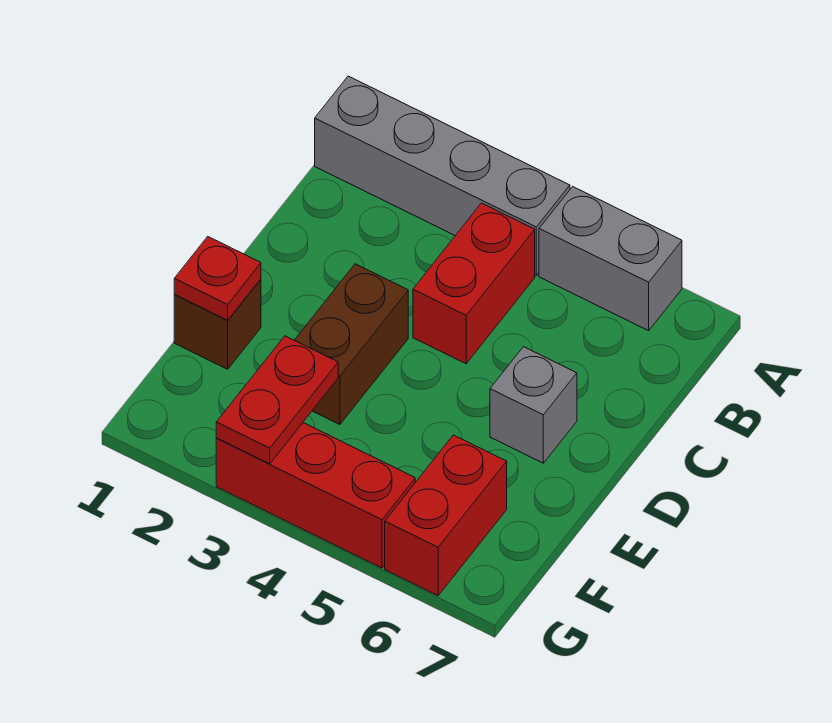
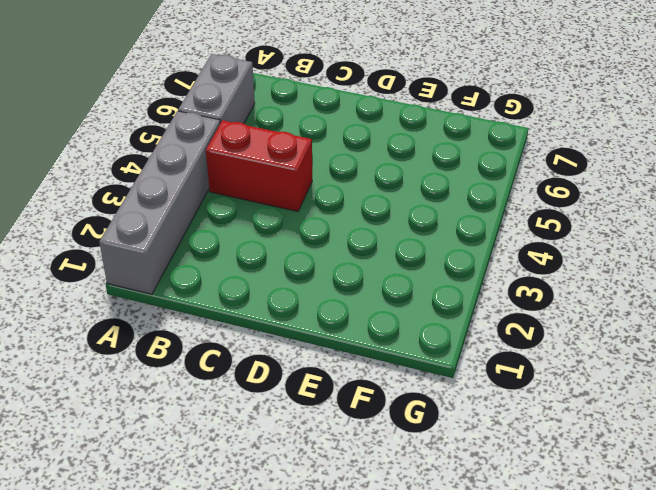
none -> brown 1x2 brick [295,264,408,425]
none -> grey 1x1 brick [490,347,577,463]

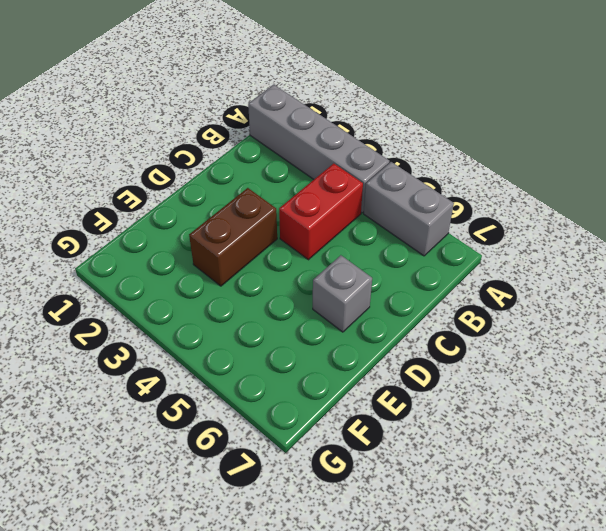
none -> brown 1x1 brick [174,279,261,369]
none -> red 1x2 brick [385,435,507,596]

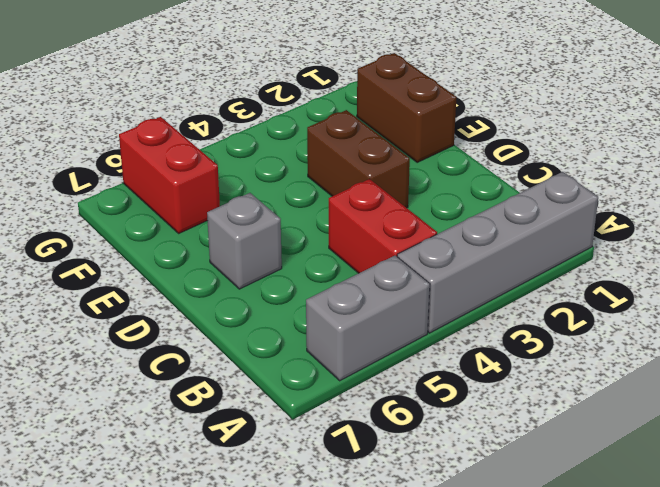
brown 1x2 brick [357,53,457,162] -> brown 1x1 brick [174,279,261,369]
none -> red 1x3 brick [216,423,415,568]
none -> red 1x1 plate [174,237,261,320]

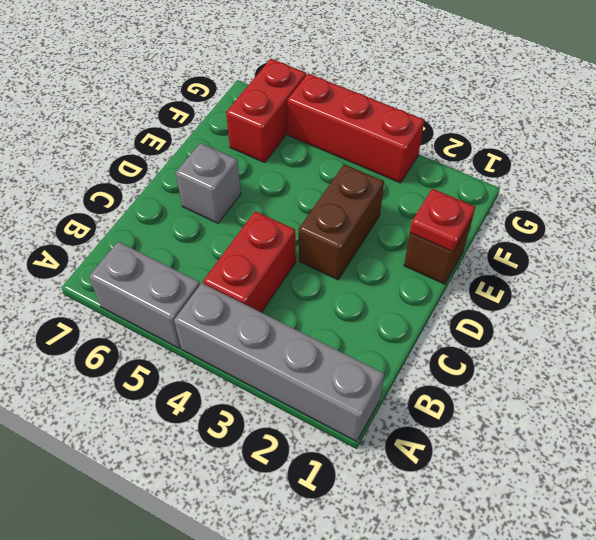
none -> red 1x2 plate [216,336,338,464]

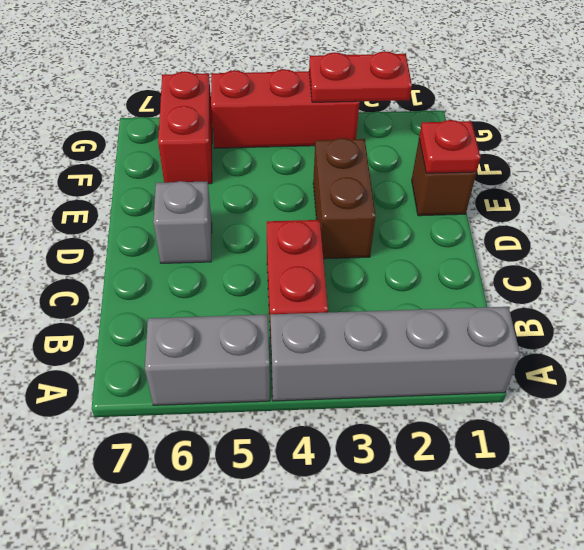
red 1x2 plate [309,51,412,102] -> red 1x2 plate turned to [216,336,338,464]

